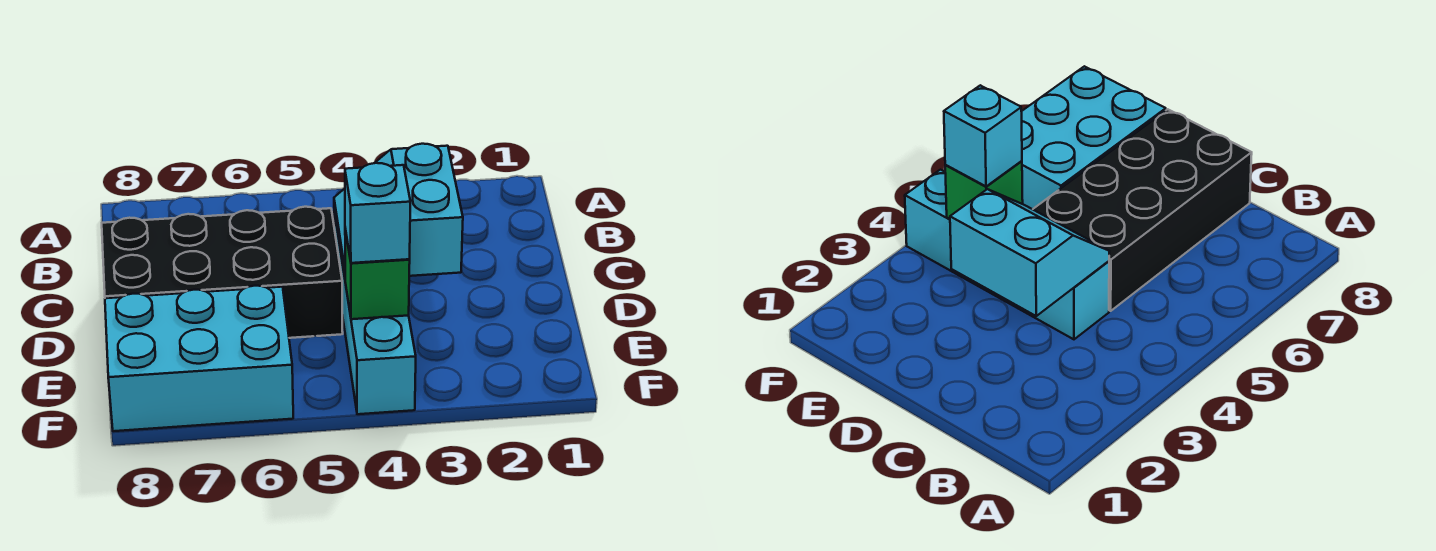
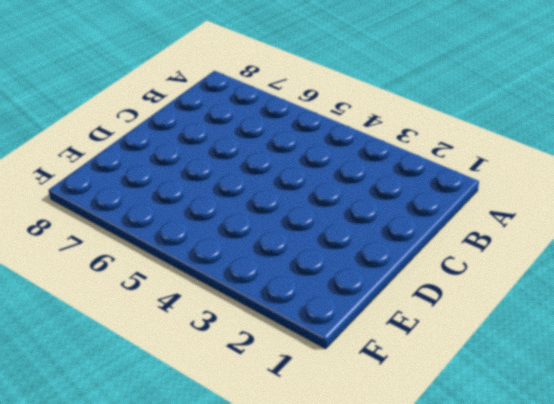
none -> cyan 1x4 brick [334,210,416,414]
none -> black 2x4 brick [102,207,343,338]

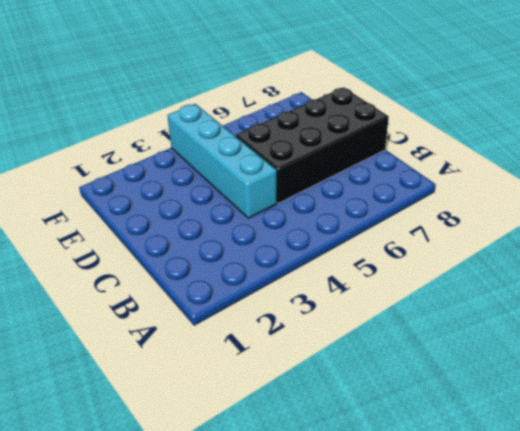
none -> cyan 2x3 brick [105,286,293,431]
none -> cyan 2x2 slope [334,144,463,277]

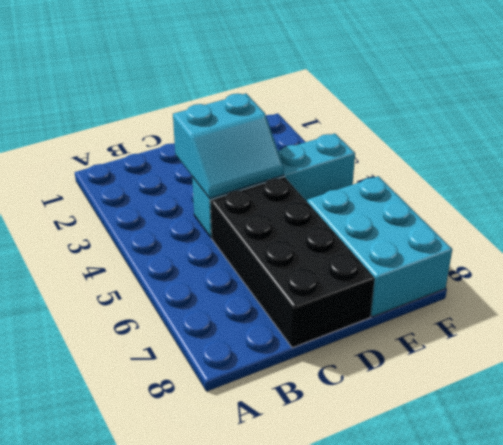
none -> green 1x1 brick [345,229,410,319]
none -> cyan 1x1 brick [345,163,410,263]

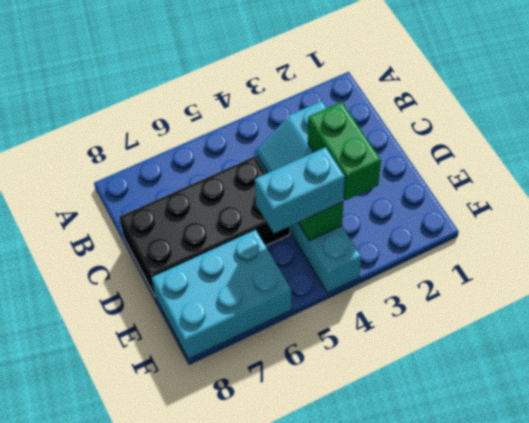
green 1x2 brick [308,102,381,201] -> none
cyan 1x2 brick [255,147,345,233] -> cyan 1x1 brick [345,163,410,263]

